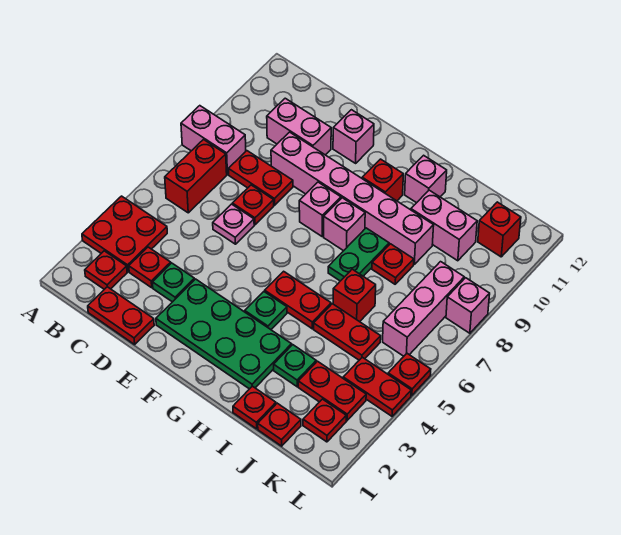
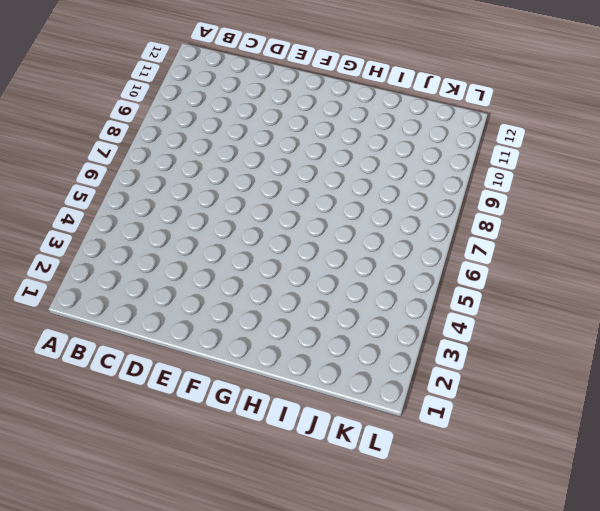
none -> red 2x2 plate [82,196,167,272]
none -> pink 1x2 brick [181,106,246,175]
none -> red 1x1 plate [85,251,127,289]
none -> red 1x2 brick [165,140,227,213]

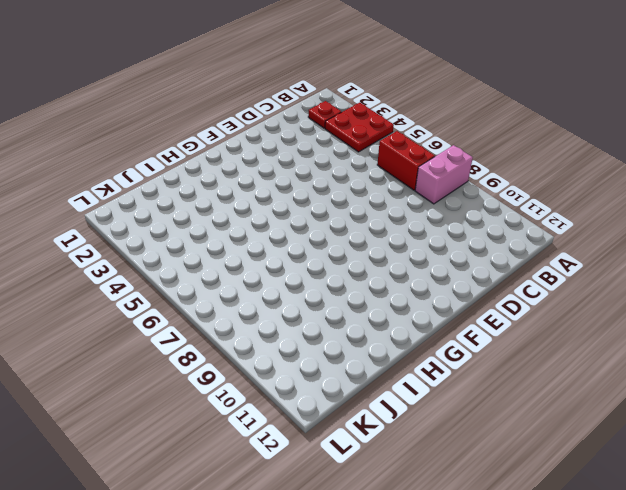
none -> red 1x2 plate [88,287,154,344]
none -> red 1x1 plate [129,247,171,288]
none -> red 1x2 plate [228,151,293,205]
none -> pink 1x2 brick [267,98,331,155]

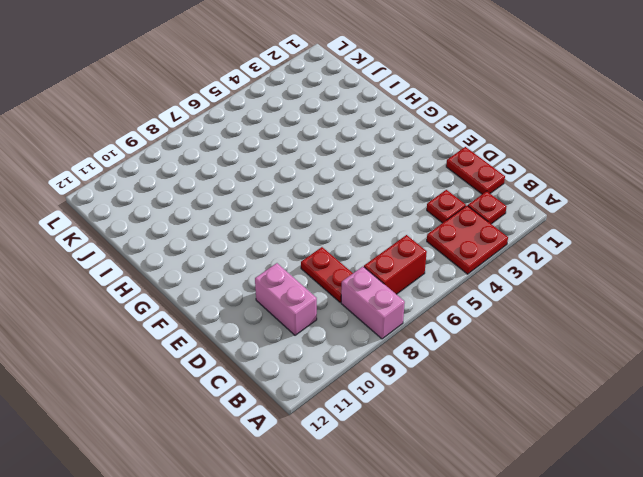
none -> green 1x1 plate [152,263,194,302]
none -> pink 1x1 plate [213,204,254,244]
none -> red 1x1 plate [232,185,274,225]
none -> pink 1x6 brick [271,132,434,264]

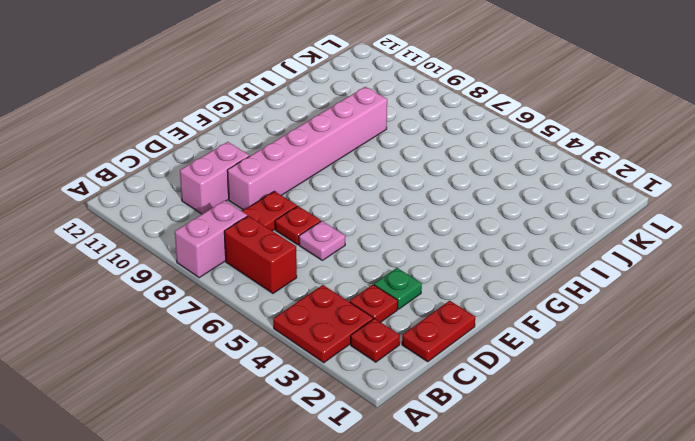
none -> green 2x4 plate [156,279,292,389]
none -> pink 1x1 brick [333,110,374,163]
none -> pink 1x1 brick [299,182,341,236]
none -> green 1x1 plate [245,292,287,329]

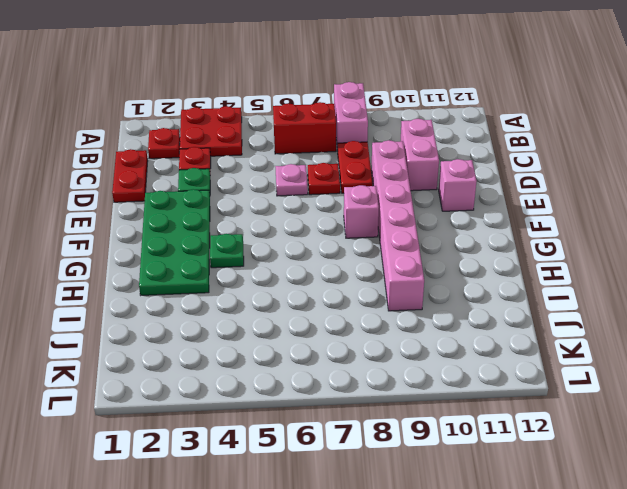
none -> red 1x2 plate [265,271,331,329]
none -> pink 1x1 brick [324,198,365,251]
none -> red 1x1 brick [362,159,403,201]
none -> green 1x2 plate [328,228,389,281]

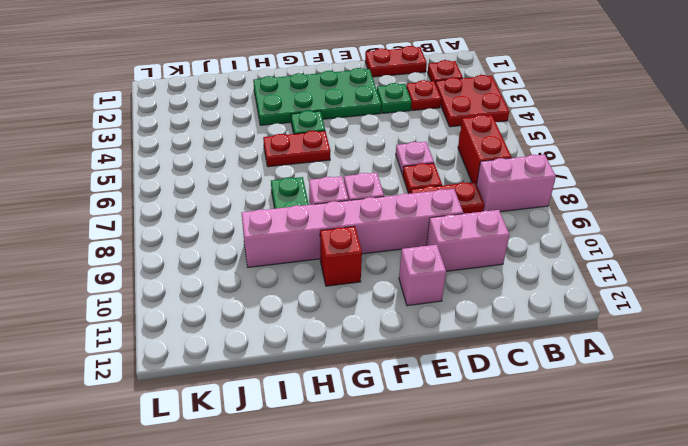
none -> pink 1x1 brick [405,155,447,203]
none -> red 1x1 plate [233,386,276,429]
none -> green 1x1 plate [274,345,316,387]
none -> red 1x2 plate [314,304,381,360]

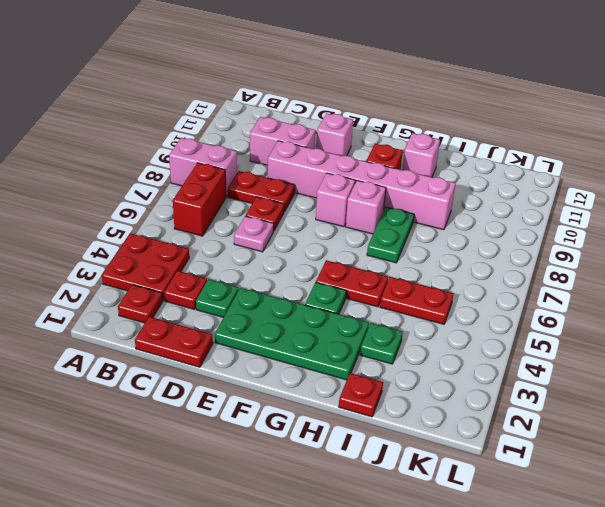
none -> red 1x1 brick [333,269,376,322]
none -> red 1x1 plate [372,244,414,284]
none -> pink 1x2 brick [411,190,477,261]
none -> red 1x1 plate [258,403,301,446]

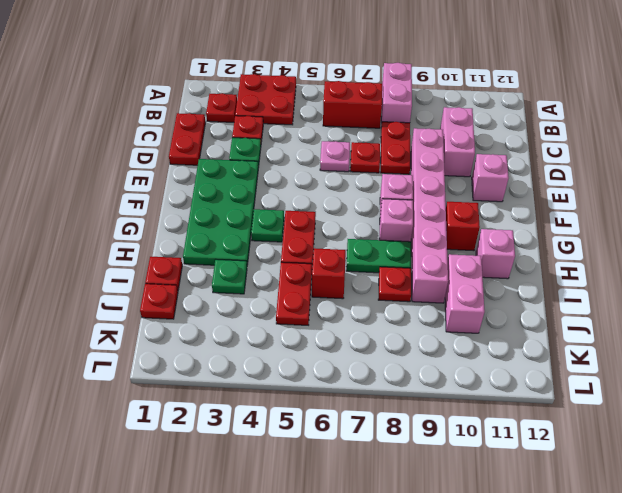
none -> red 1x2 plate [298,361,366,420]
none -> red 1x1 plate [303,399,346,442]
none -> red 1x2 plate [343,357,411,416]
none -> pink 1x3 brick [383,262,464,356]

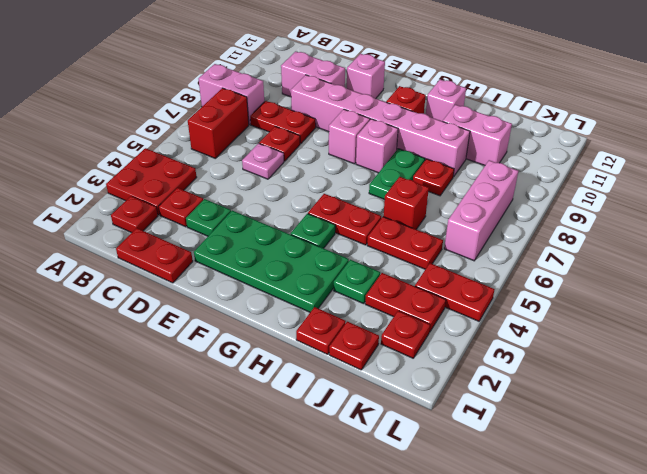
none -> red 1x1 brick [478,202,521,257]
none -> red 1x1 plate [388,353,431,395]
none -> pink 1x1 brick [446,278,490,333]

